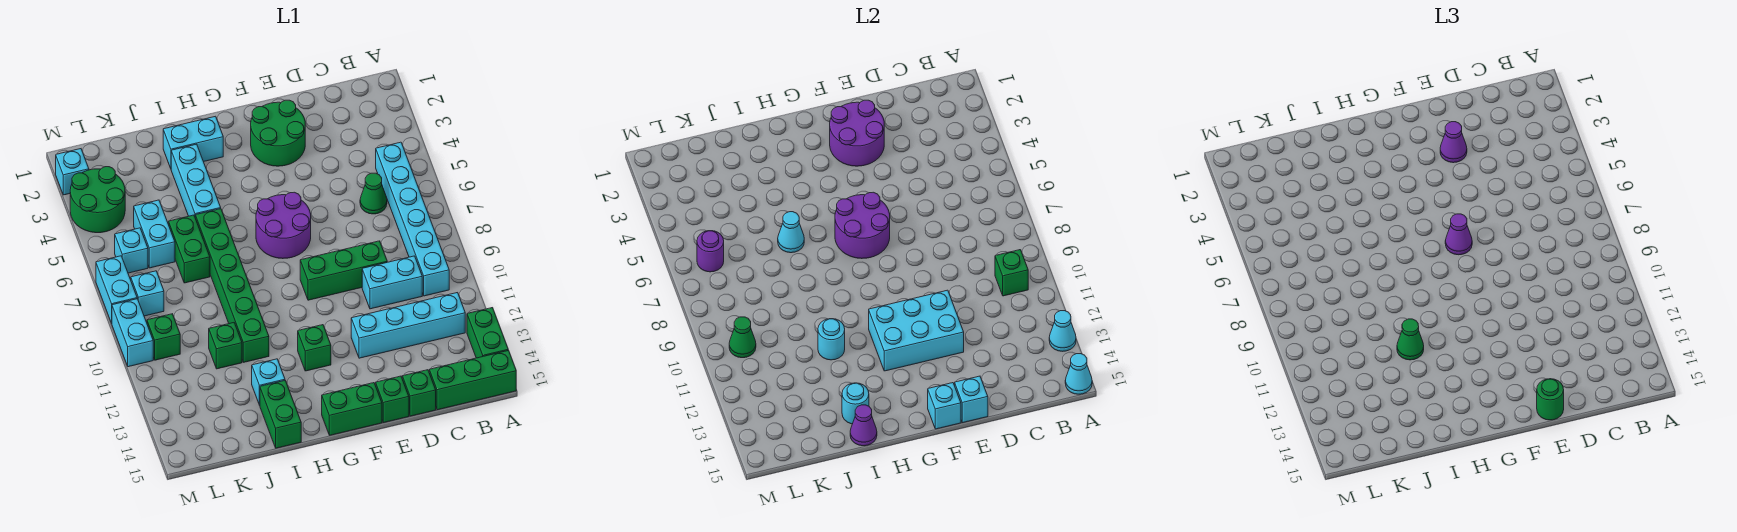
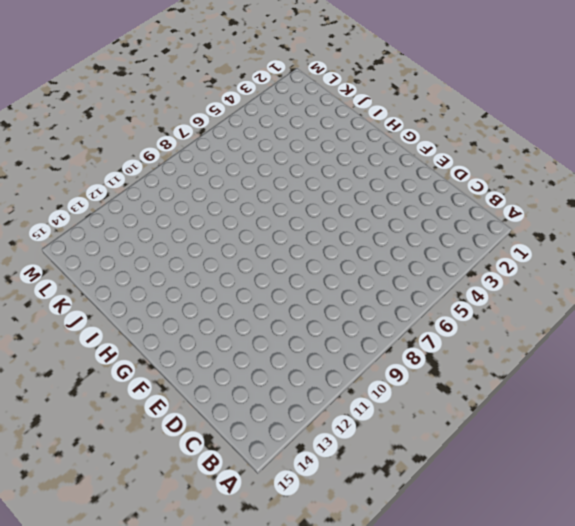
none -> green 1x2 brick [467,308,508,358]
none -> green 1x3 brick [429,350,516,410]
none -> cyan 1x6 brick [376,142,449,296]
none -> cyan 1x4 brick [351,293,465,358]

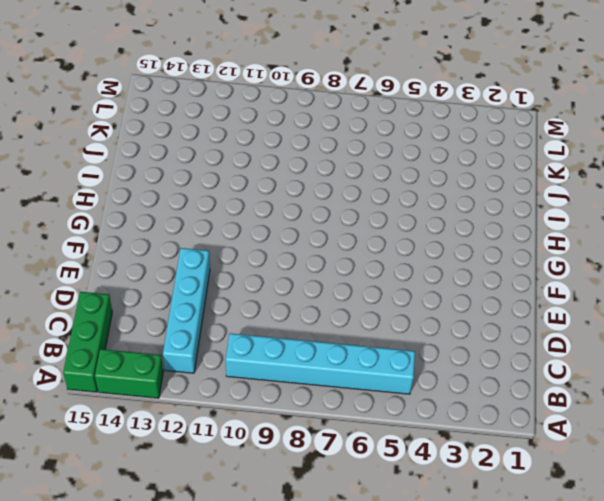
none -> green 1x1 cone [360,173,387,214]
none -> cyan 1x2 brick [362,256,422,309]
none -> green 1x3 brick [300,241,387,300]
none -> green 1x1 brick [402,370,436,416]

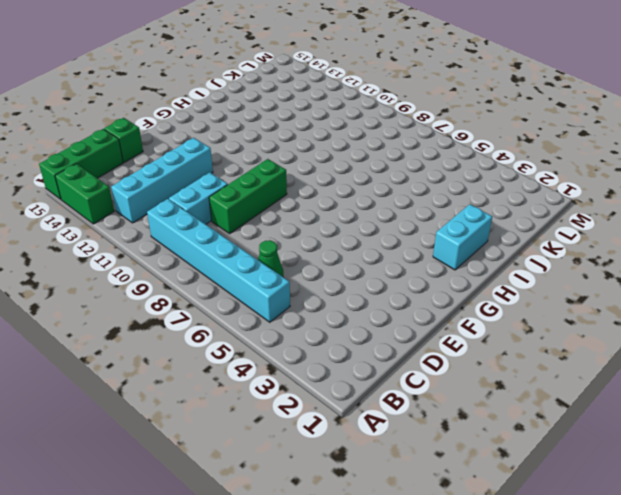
none -> green 2x2 round brick [251,100,305,166]
none -> green 1x1 brick [376,376,409,423]
none -> purple 2x2 round brick [256,192,311,259]
none -> green 1x2 brick [322,383,382,435]

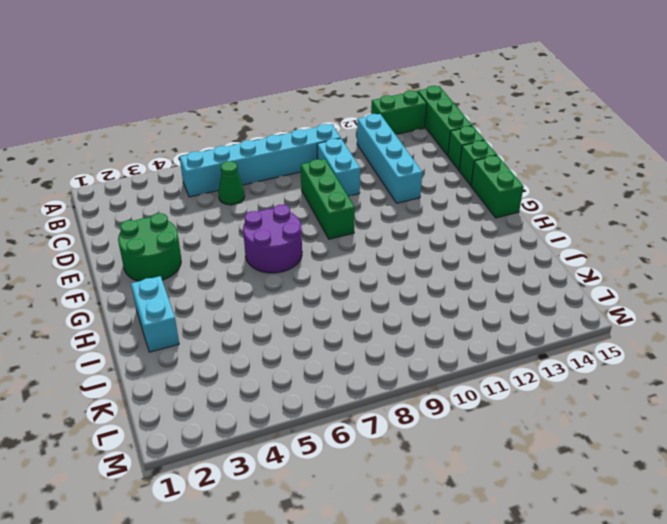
none -> green 1x1 brick [298,325,331,371]
none -> cyan 1x3 brick [171,144,221,216]
none -> green 1x6 brick [195,209,269,362]
none -> cyan 1x1 brick [252,359,285,405]

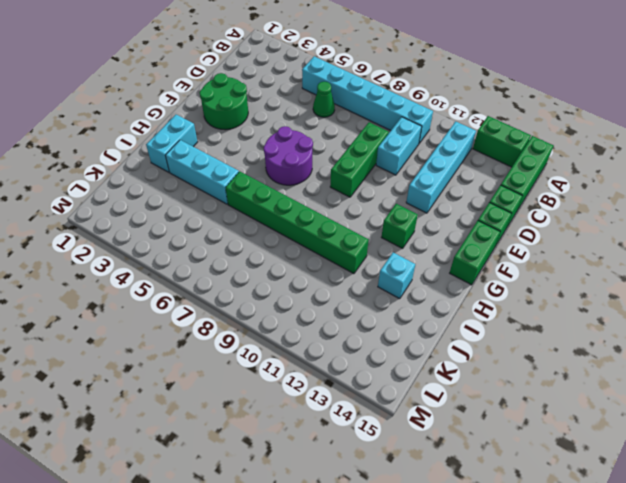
none -> green 1x2 brick [260,381,301,448]
none -> green 1x2 brick [169,215,210,283]
none -> green 1x1 brick [209,323,242,369]
none -> cyan 1x2 brick [134,200,175,268]

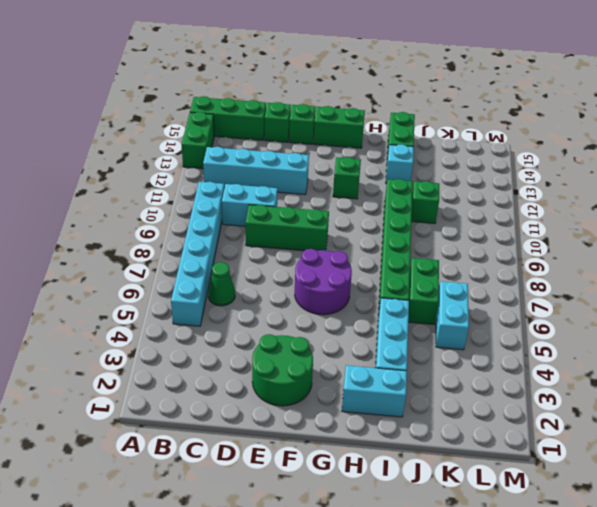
none -> green 2x2 round brick [70,167,125,233]
none -> cyan 1x1 brick [115,228,148,273]
none -> cyan 1x1 brick [131,271,164,316]
none -> green 1x1 brick [147,314,180,360]

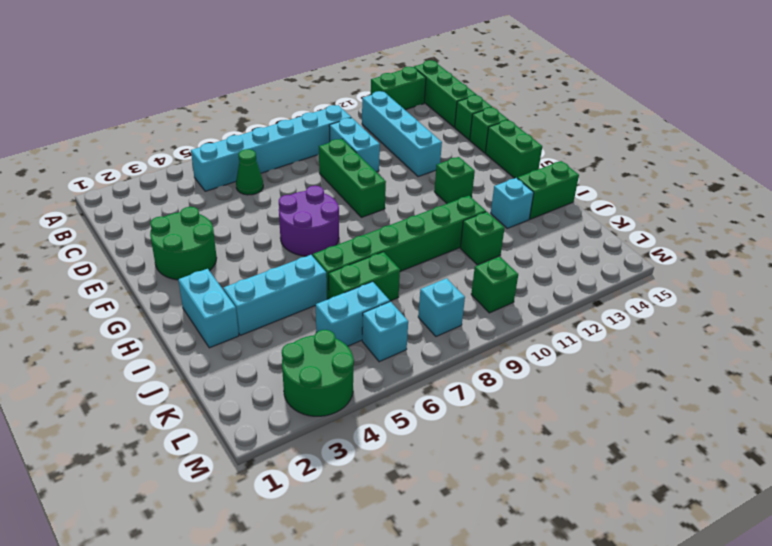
none -> cyan 1x1 brick [56,149,89,195]
none -> cyan 1x2 brick [96,256,137,323]
none -> cyan 1x2 brick [112,299,153,367]
none -> cyan 1x1 cone [1049,311,1076,351]

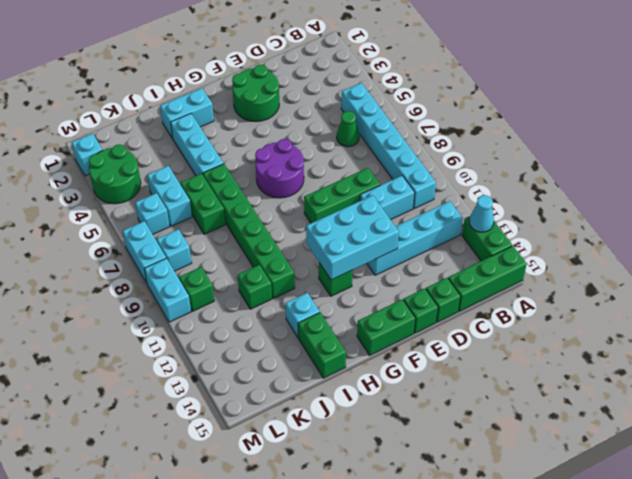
none -> cyan 1x1 cone [1065,354,1092,394]
none -> green 1x1 brick [995,250,1028,296]
none -> purple 2x2 round brick [830,100,884,166]
none -> cyan 1x1 brick [955,376,988,423]

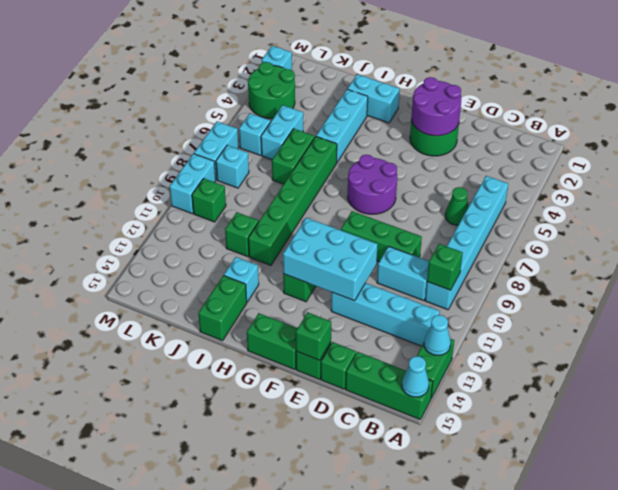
green 1x1 brick [296,312,331,360] -> cyan 1x1 brick [955,376,988,423]
none -> purple 2x2 round brick [835,192,890,259]
none -> cyan 1x1 brick [928,383,961,429]
none -> cyan 1x1 cone [778,212,804,253]
none -> cyan 1x1 round brick [818,319,845,360]

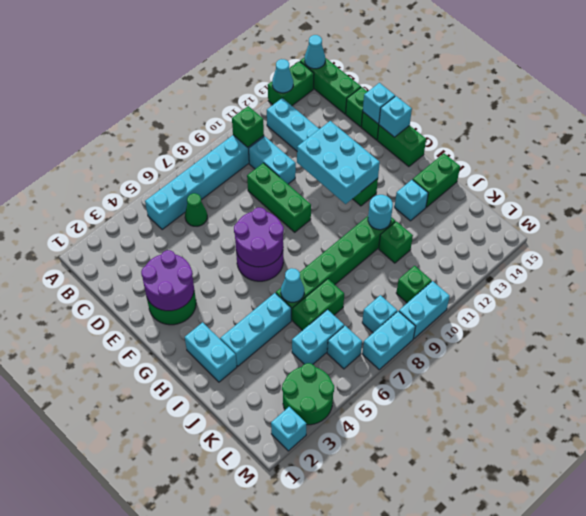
none -> cyan 1x1 round brick [842,383,869,424]
none -> purple 1x1 cone [850,405,877,446]
none -> purple 1x1 round brick [697,231,724,272]
none -> green 1x1 cone [729,317,756,358]

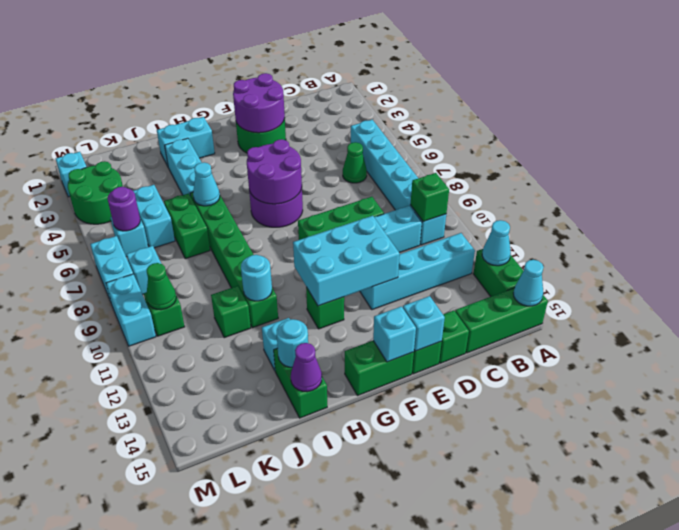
none -> purple 1x1 cone [1440,122,1467,163]
none -> green 1x1 round brick [1537,379,1564,420]
none -> purple 1x1 cone [1445,214,1472,255]
none -> green 1x1 cone [1397,319,1424,360]

